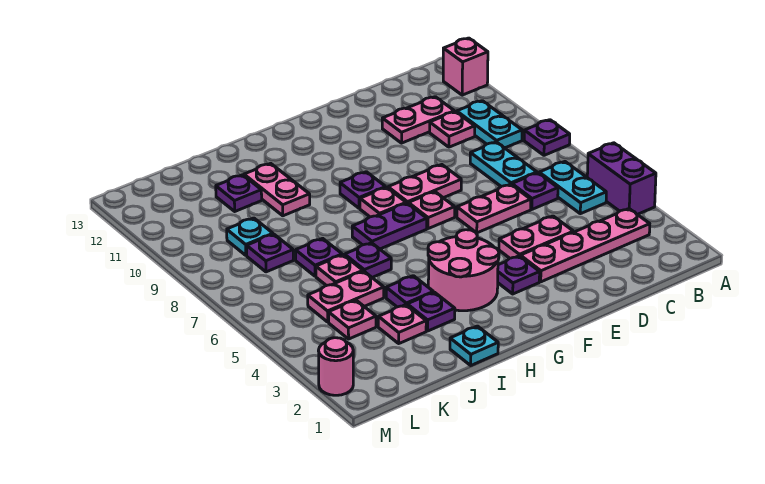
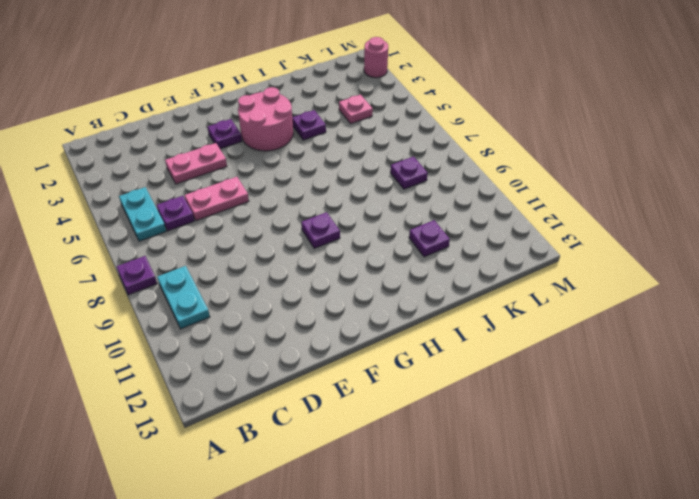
none -> purple 1x2 brick [587,143,656,214]
none -> pink 1x1 brick [443,38,488,95]
none -> pink 1x4 plate [520,209,650,282]
none -> cyan 1x2 plate [470,142,537,186]

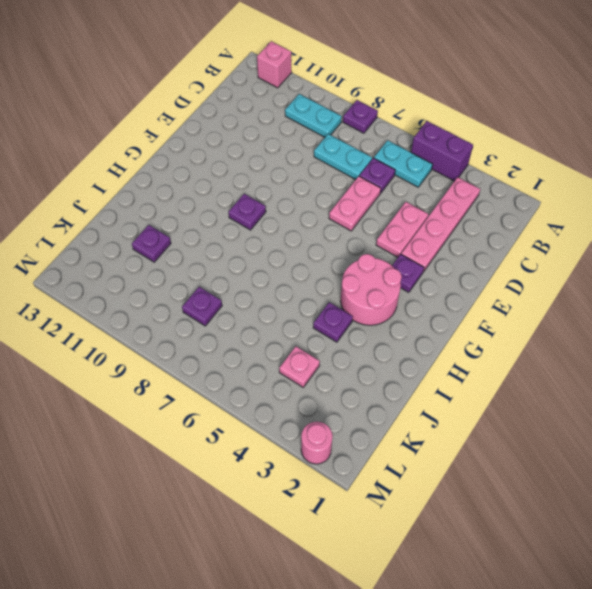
none -> pink 1x1 plate [430,112,475,147]
none -> pink 1x2 plate [382,97,454,143]
none -> pink 1x2 plate [388,165,461,203]
none -> pink 1x1 plate [408,192,455,229]

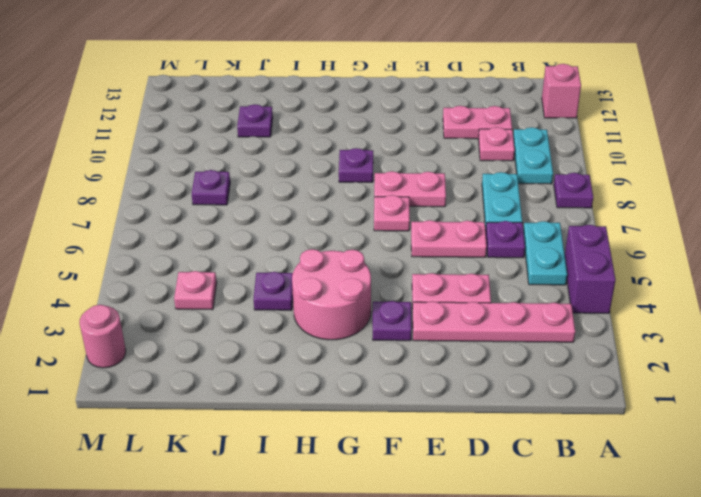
none -> purple 1x2 plate [352,203,427,249]
none -> pink 1x1 plate [360,187,406,217]
none -> cyan 1x1 plate [450,326,498,365]
none -> purple 1x1 plate [407,292,455,331]

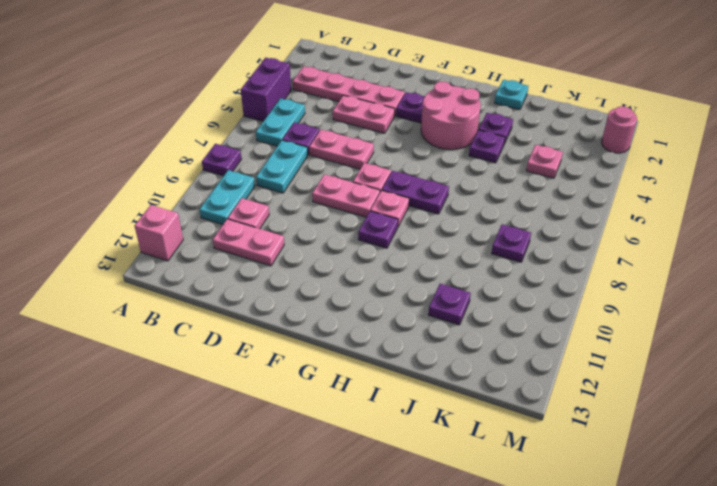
none -> purple 1x1 plate [345,243,391,277]
none -> pink 1x2 plate [244,163,310,216]
none -> pink 1x1 plate [378,305,426,343]
none -> pink 1x2 plate [308,271,384,322]

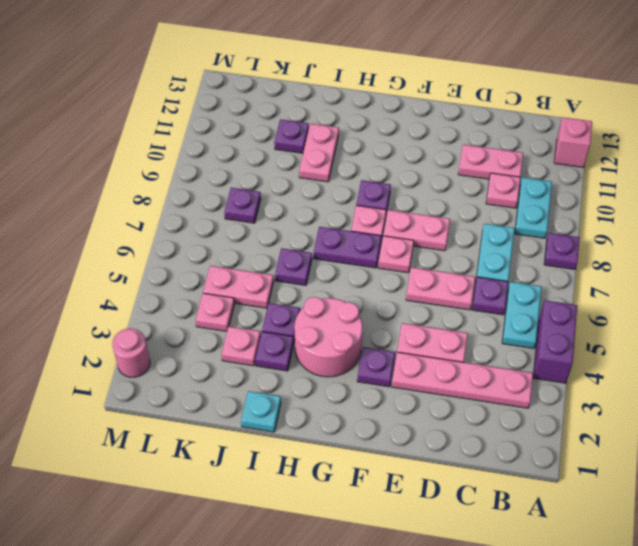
none -> pink 1x1 plate [316,255,363,286]
none -> purple 1x1 plate [296,238,342,276]
none -> cyan 1x1 plate [227,218,273,255]

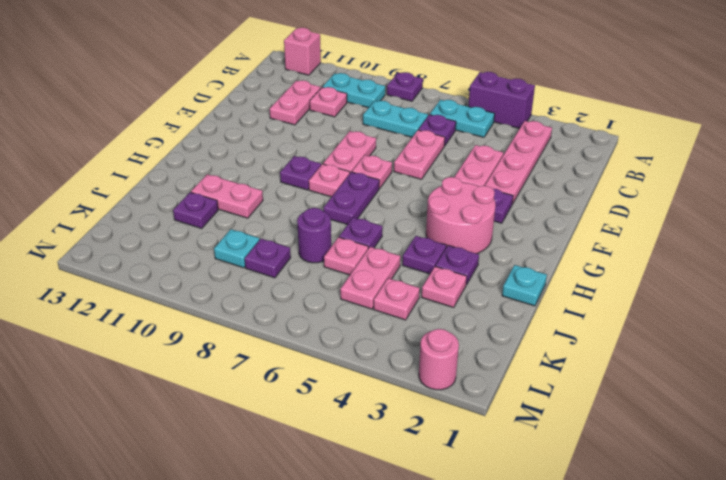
purple 1x1 round brick [297,208,331,263] -> purple 1x1 plate [296,238,342,276]

